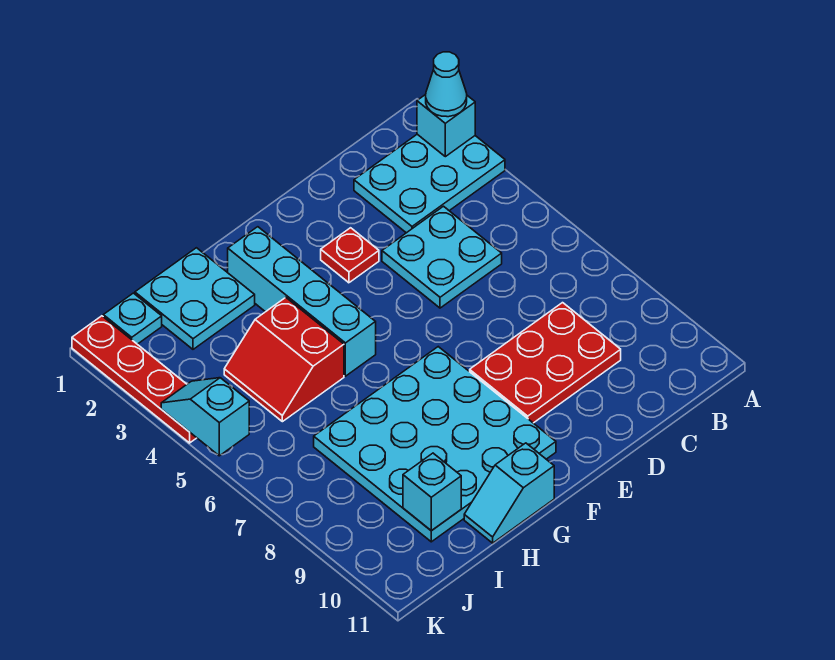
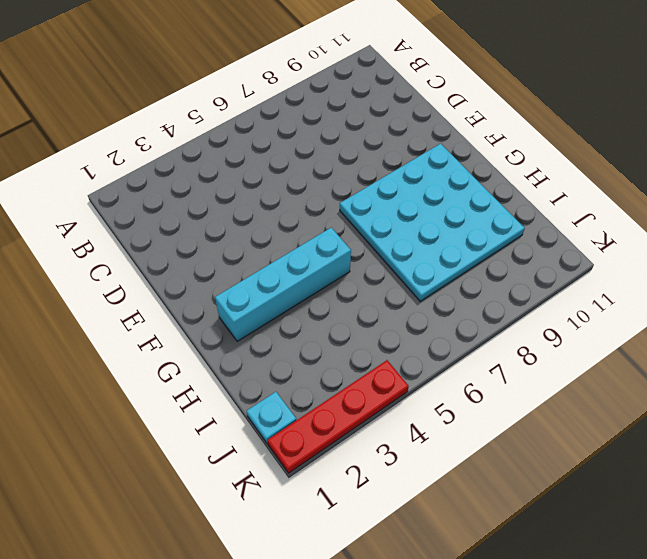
none -> cyan 2x3 plate [354,134,505,233]
none -> cyan 2x2 plate [382,206,502,308]
none -> red 2x3 plate [470,303,621,423]

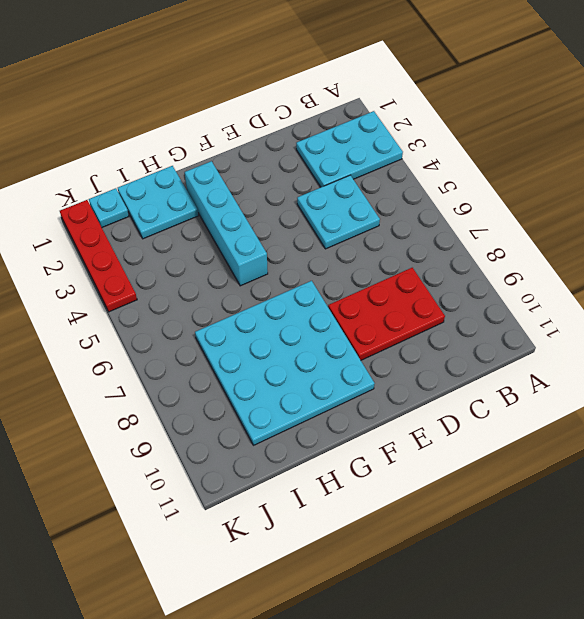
none -> red 1x1 plate [321,228,379,283]
none -> cyan 1x2 slope [464,443,554,543]
none -> red 2x2 slope [224,297,344,422]

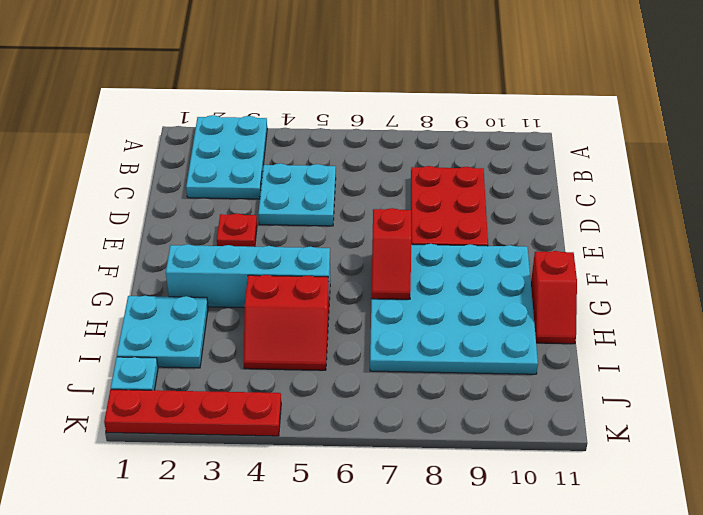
red 1x2 slope [371,208,411,299] -> none
red 1x2 slope [531,251,577,344] -> cyan 1x2 slope [464,443,554,543]
none -> cyan 1x1 brick [417,95,475,157]
none -> cyan 1x1 brick [403,453,461,531]
none -> cyan 1x2 slope [161,378,249,456]

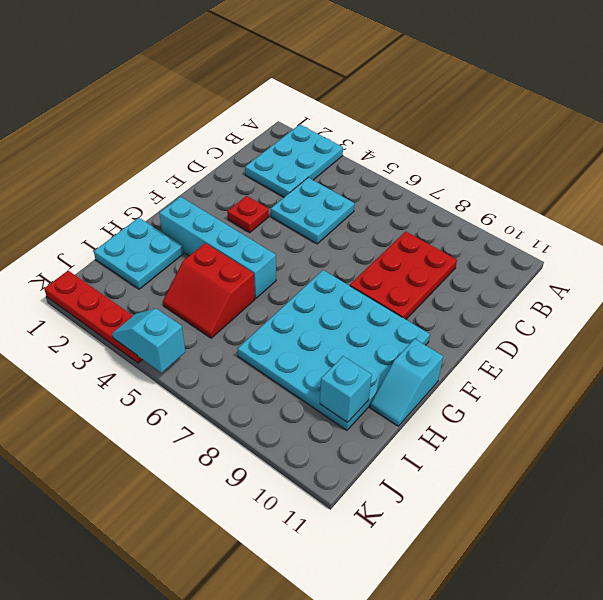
none -> cyan 1x1 plate [103,293,162,344]
none -> cyan 1x1 brick [417,95,475,157]
none -> cyan 1x1 cone [426,52,467,117]

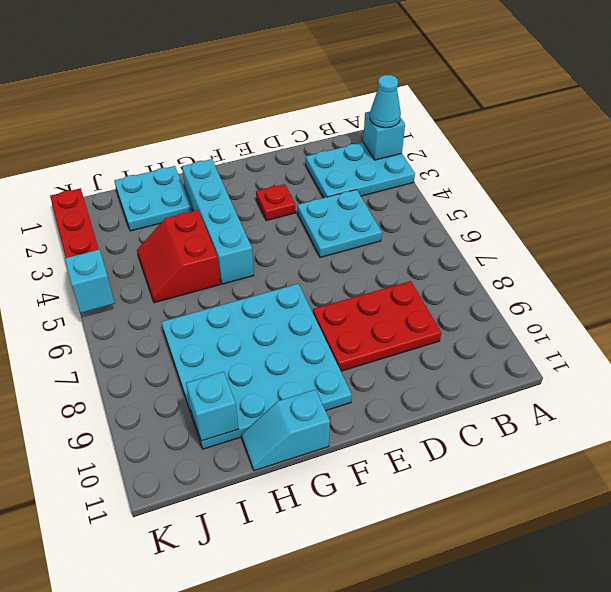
none -> cyan 1x1 plate [103,293,162,344]

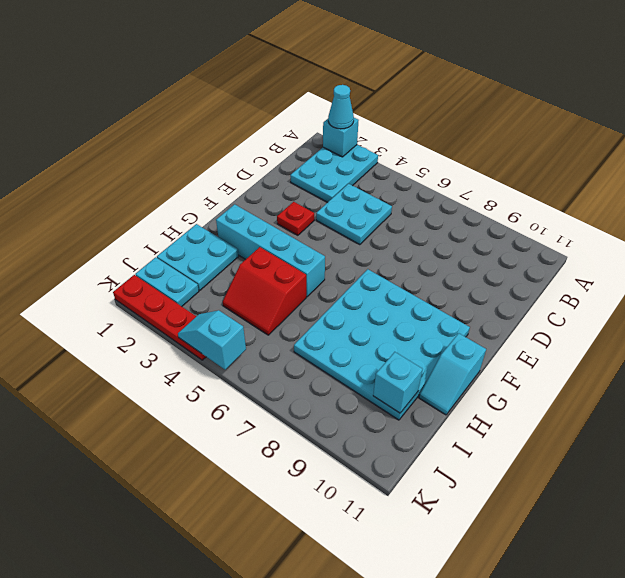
cyan 1x2 plate [135,257,199,306] -> cyan 1x1 plate [103,293,162,344]
none -> red 2x3 plate [470,303,621,423]

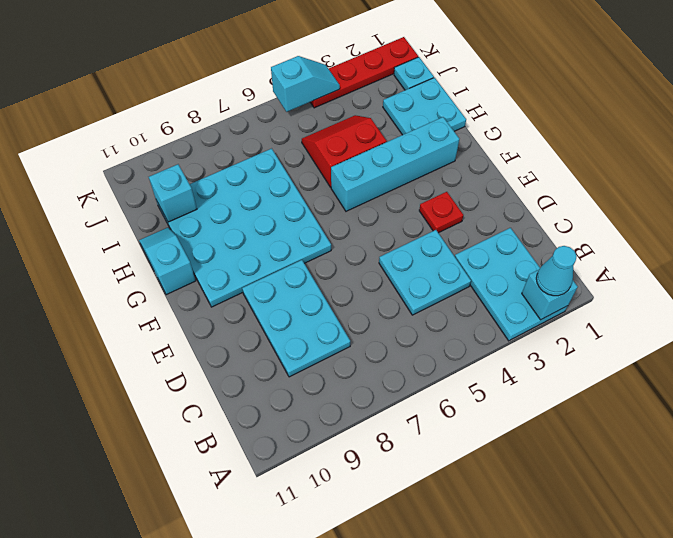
cyan 2x3 plate [242,260,350,377] -> red 2x3 plate [470,303,621,423]

